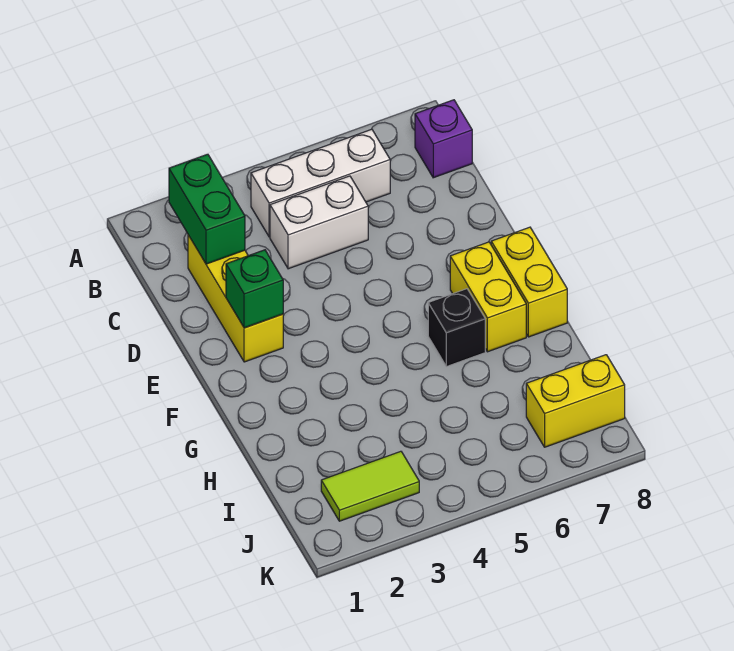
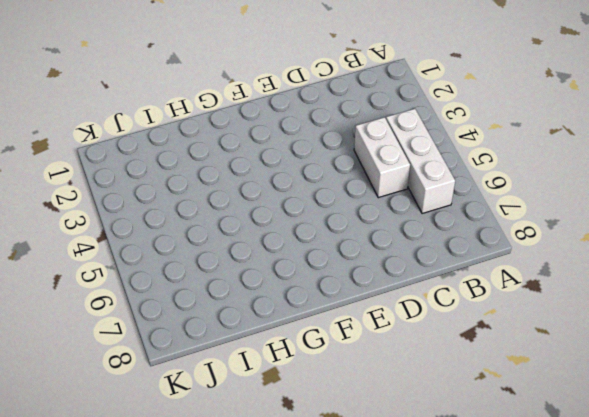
none -> purple 1x1 brick [415,100,472,178]
none -> yellow 1x3 brick [188,235,283,362]

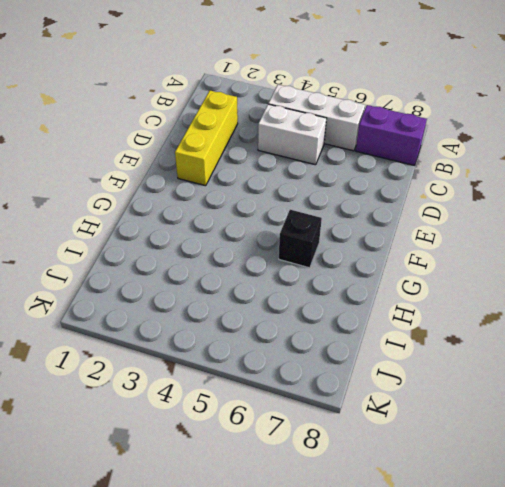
purple 1x2 brick [356,105,427,165] -> purple 1x1 brick [415,100,472,178]
none -> yellow 1x2 brick [450,242,526,352]
none -> yellow 1x2 brick [491,227,567,337]

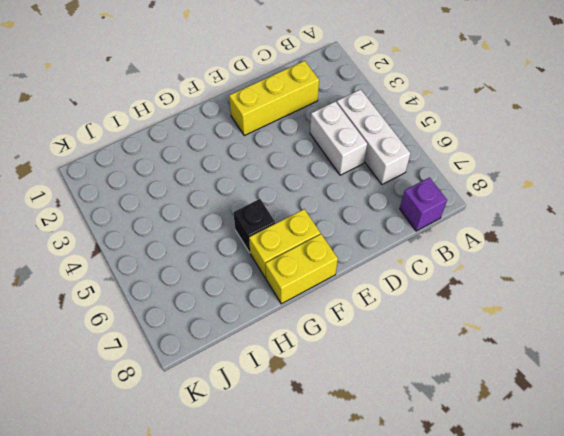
none -> lime 1x2 tile [321,451,419,521]
none -> yellow 1x2 brick [526,355,625,447]

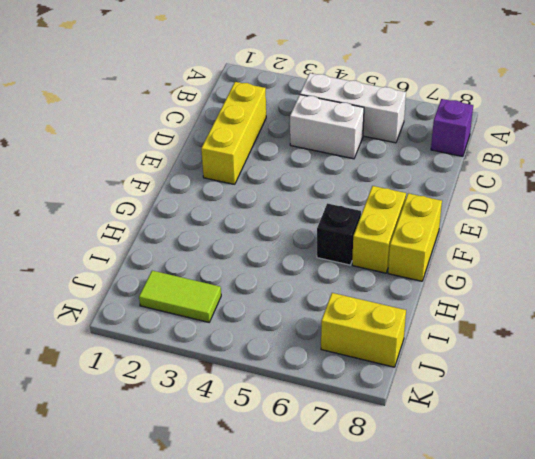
none -> green 1x2 brick [169,154,245,264]
none -> green 1x1 brick [226,250,283,328]

